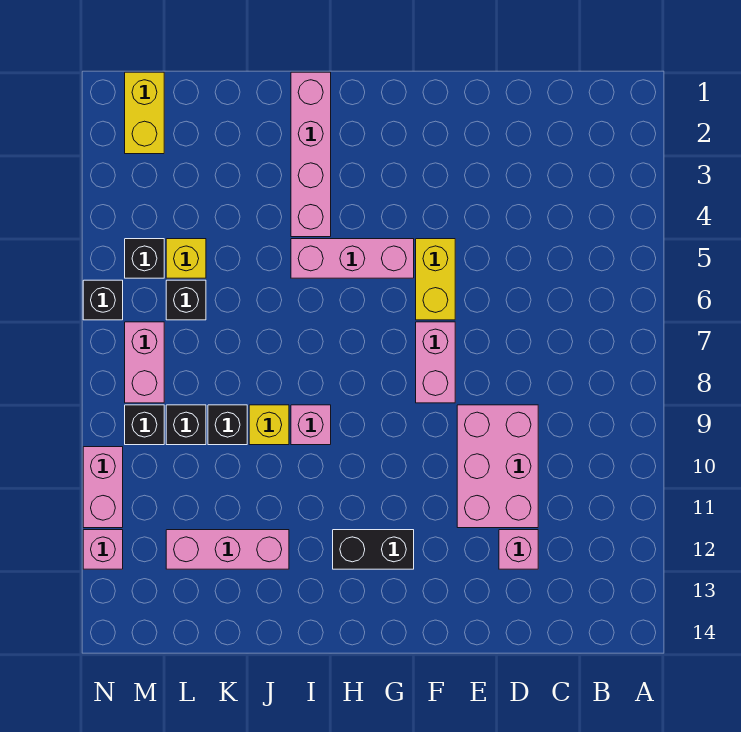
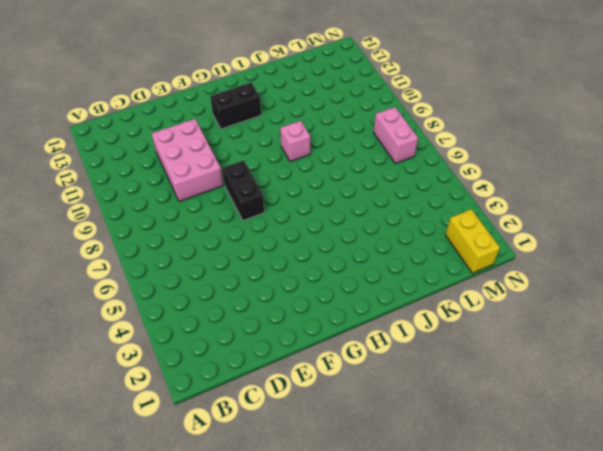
black 1x2 brick [222,160,264,221] -> pink 1x2 brick [416,322,455,403]
none -> pink 1x1 brick [499,530,538,569]
none -> yellow 1x2 brick [416,239,455,320]
none -> pink 1x3 brick [291,239,414,278]

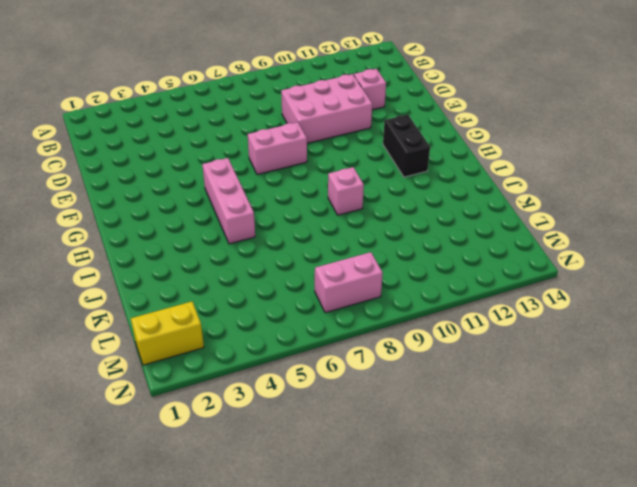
none -> yellow 1x2 brick [416,239,455,320]
none -> pink 1x4 brick [291,72,331,237]
none -> yellow 1x1 brick [249,405,289,445]

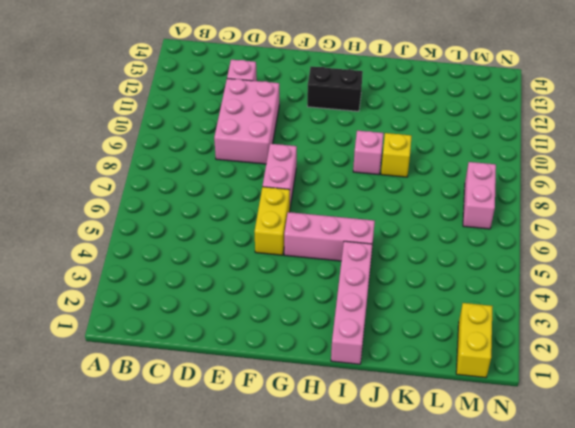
none -> pink 1x3 brick [166,530,289,569]
none -> black 1x1 brick [208,405,247,445]
none -> yellow 1x1 brick [166,239,206,278]

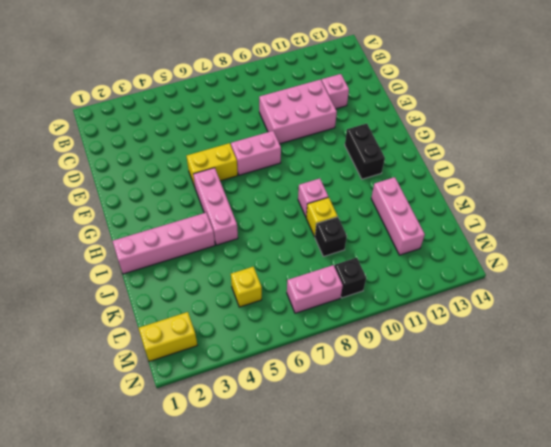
none -> black 1x1 brick [166,280,206,320]
none -> black 1x1 brick [166,405,206,445]
none -> black 1x1 brick [125,239,164,278]

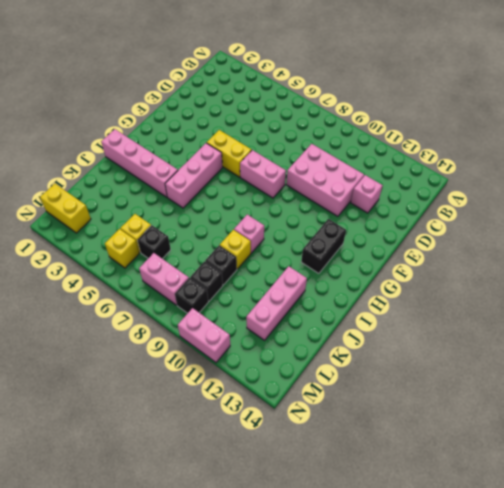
yellow 1x1 brick [105,229,139,268] -> black 1x1 brick [125,239,164,278]
none -> black 1x1 brick [83,280,123,320]
none -> pink 1x1 brick [83,530,123,569]

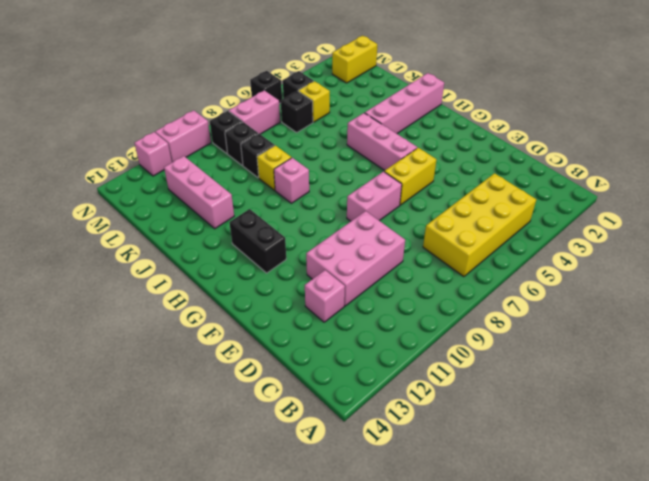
yellow 2x4 brick [423,173,536,277] -> none

